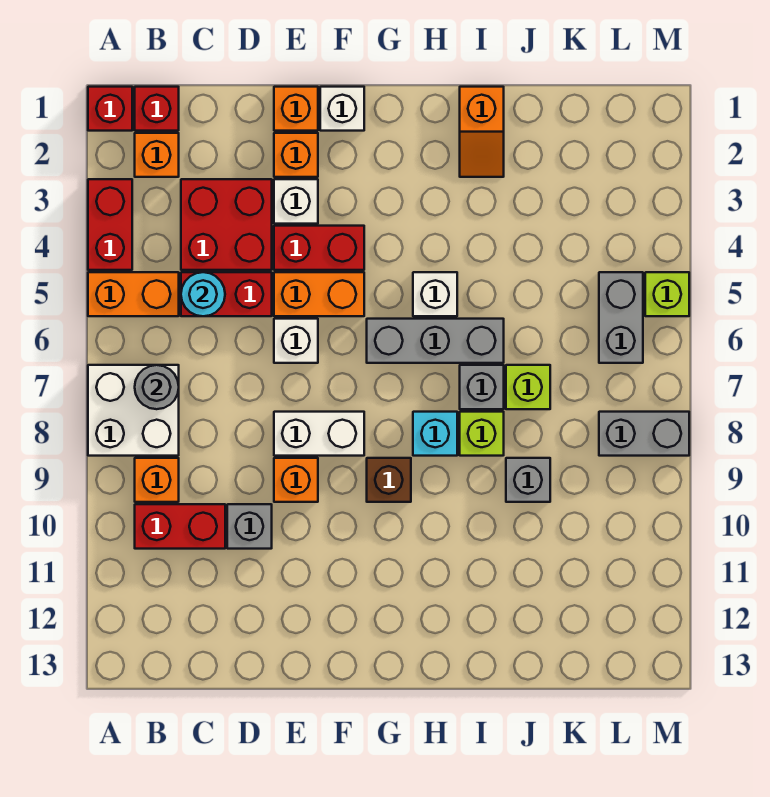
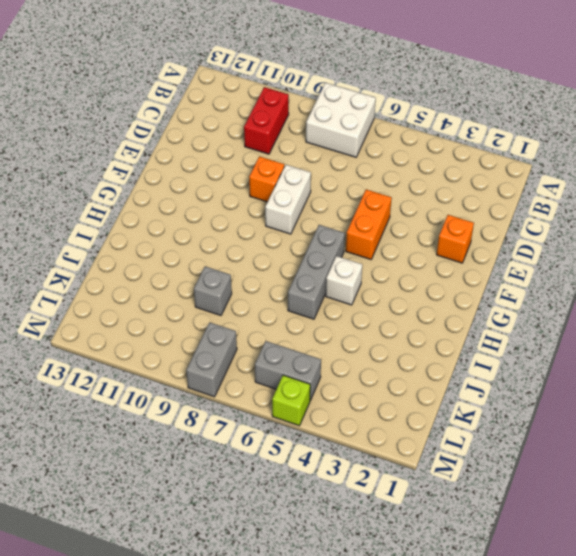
none -> red 1x1 brick [88,87,132,131]
none -> red 1x2 brick [88,179,132,270]
none -> orange 1x2 brick [88,272,179,316]
none -> red 1x1 brick [135,87,179,131]

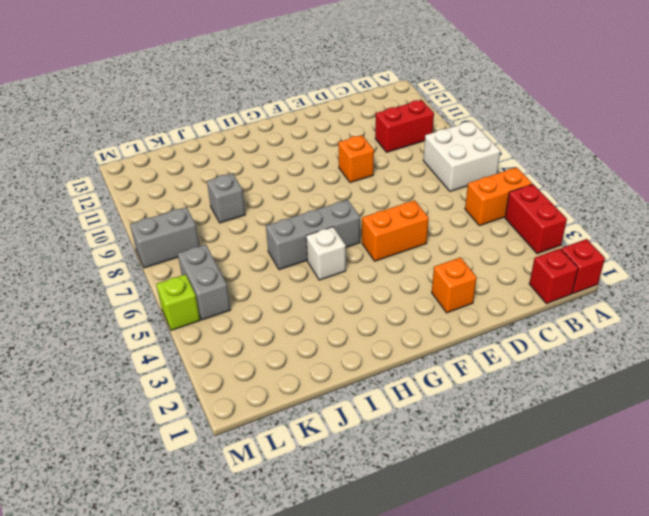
none -> orange 1x1 brick [135,133,179,177]
none -> orange 1x1 brick [135,458,179,502]
none -> red 2x2 brick [181,179,272,270]
none -> red 1x2 brick [181,272,272,316]

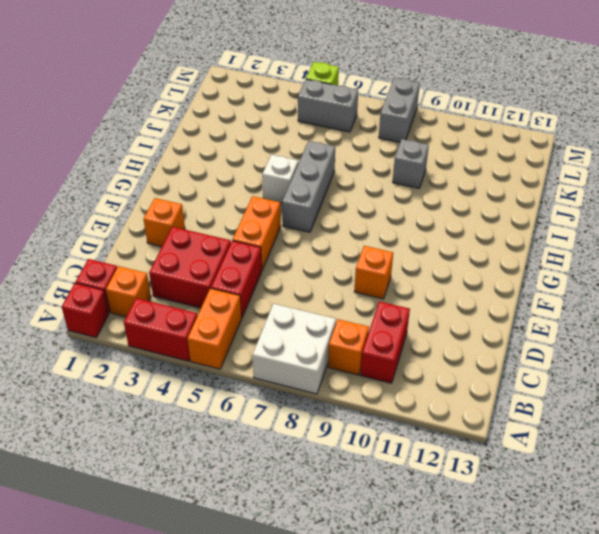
none -> grey 1x1 brick [227,504,272,549]
none -> orange 1x1 brick [274,87,318,131]
none -> white 1x1 brick [274,179,318,224]
none -> red 1x2 brick [274,226,364,270]

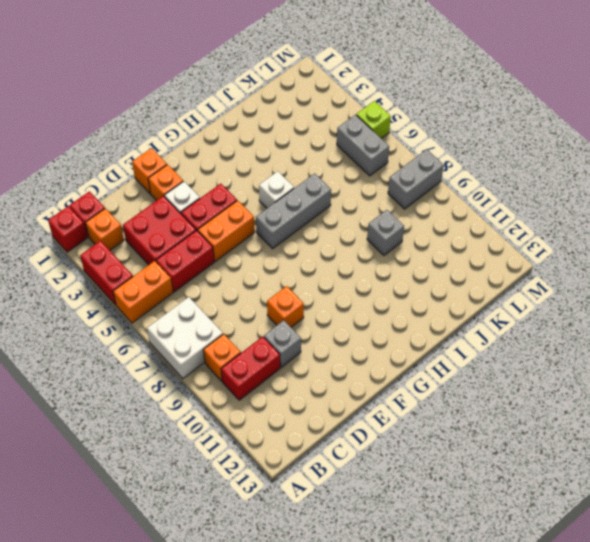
none -> white 1x1 brick [274,319,318,363]
none -> white 1x2 brick [274,412,364,456]
none -> white 1x1 brick [320,87,364,131]
none -> brown 1x1 brick [367,458,411,502]

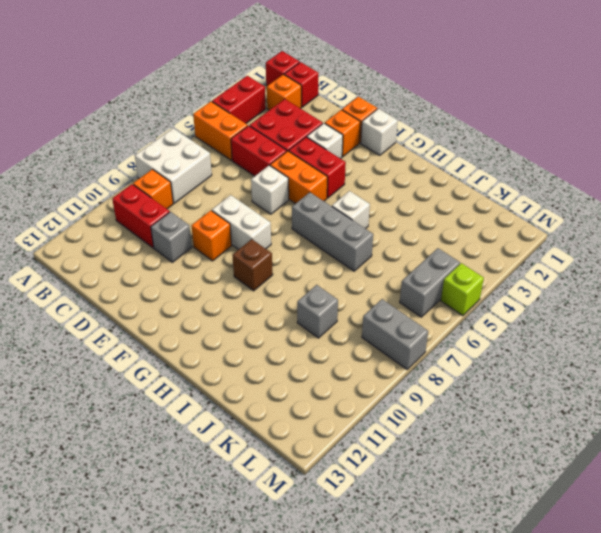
none -> cyan 1x1 brick [413,412,457,456]
none -> orange 1x2 slope [460,87,504,177]
none -> grey 1x1 brick [460,365,504,409]
none -> lime 1x1 brick [460,412,504,456]

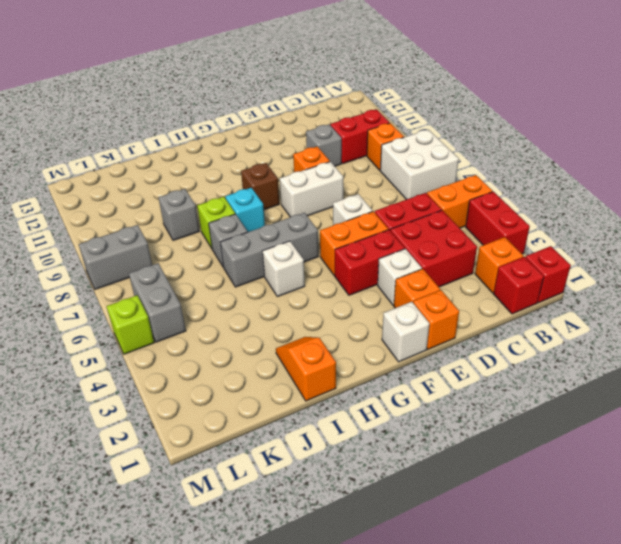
none -> lime 1x1 brick [506,365,550,409]
none -> grey 1x1 round brick [135,365,179,409]
none -> cyan 1x1 round brick [181,272,225,316]

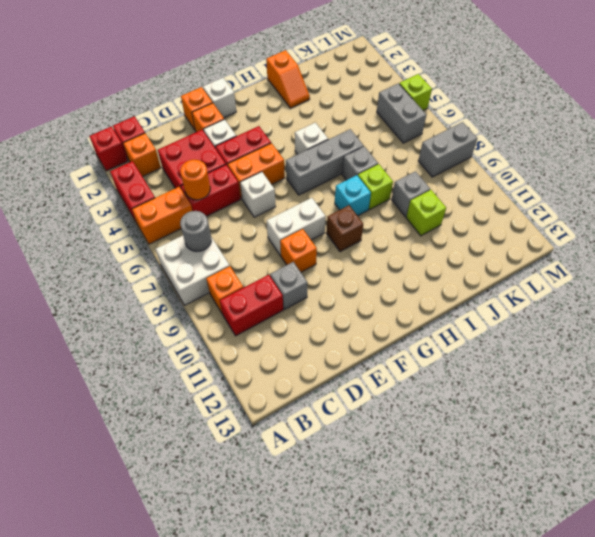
orange 1x1 round brick [180,160,210,200] -> cyan 1x1 round brick [181,272,225,316]
lime 1x1 brick [406,190,446,236] -> lime 1x1 brick moved to [506,365,550,409]

